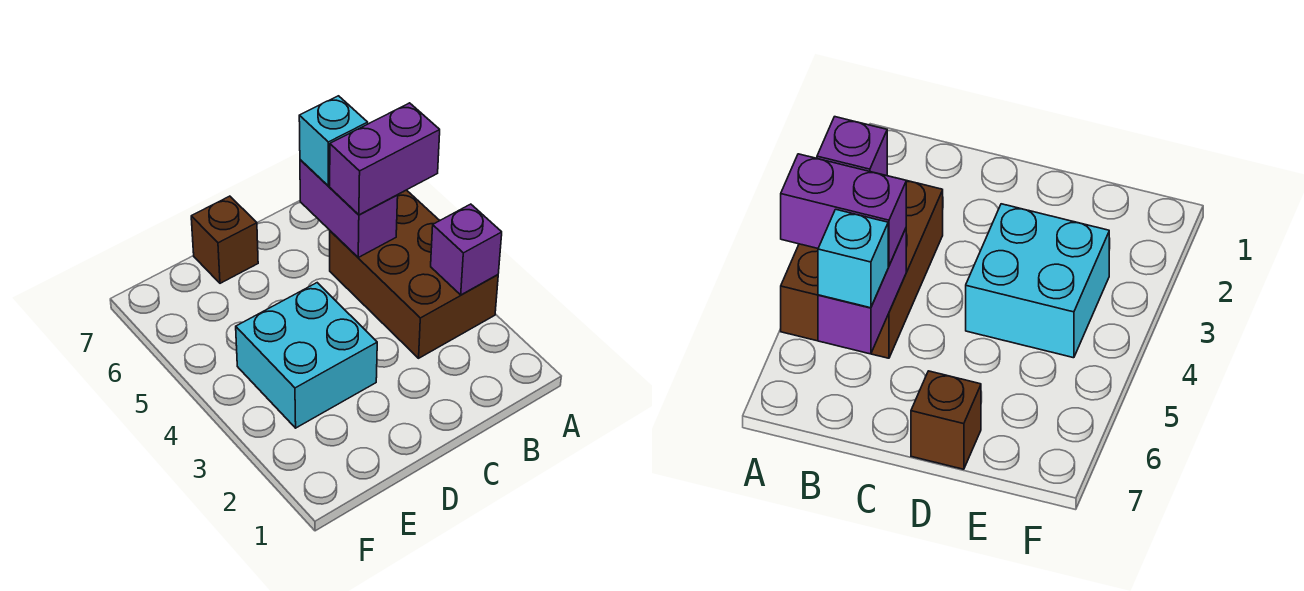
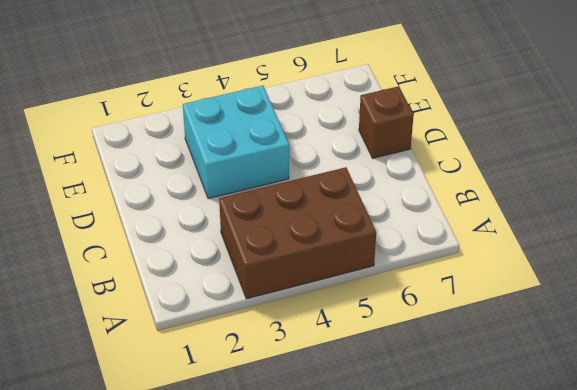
none -> purple 1x1 brick [431,204,502,295]
none -> purple 1x2 brick [300,160,398,257]

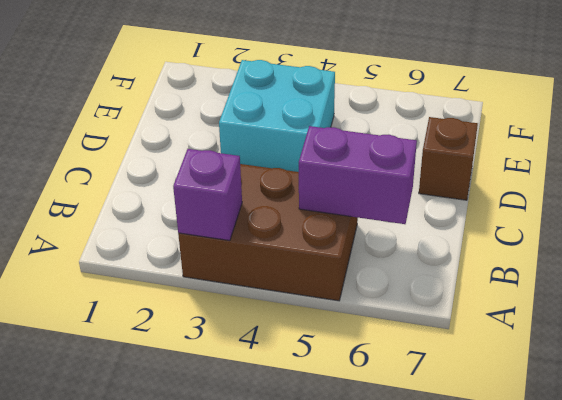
none -> purple 1x2 brick [330,103,440,215]
none -> cyan 1x1 brick [299,96,368,186]

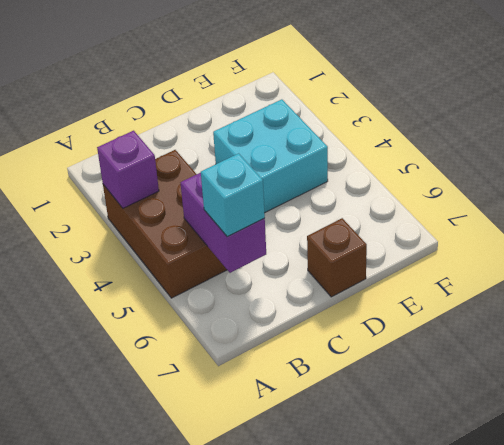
none -> purple 1x2 brick [330,103,440,215]

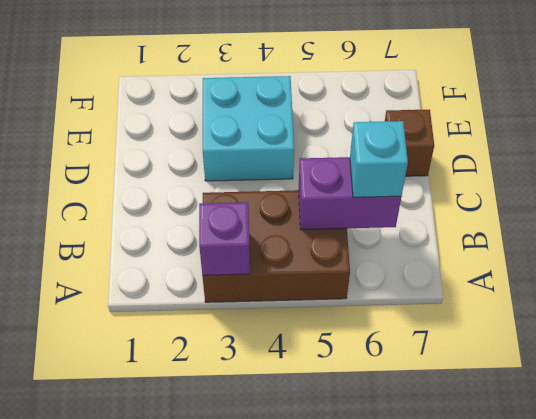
none -> purple 1x2 brick [330,103,440,215]

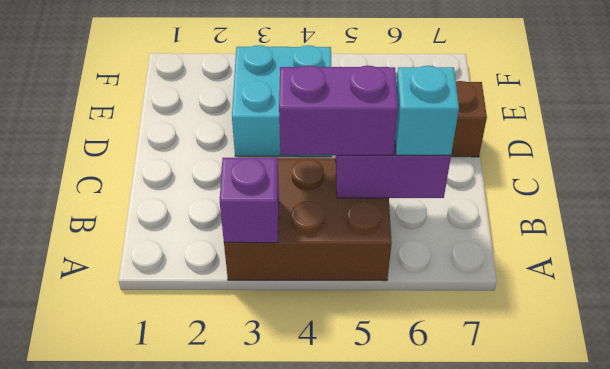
purple 1x2 brick [279,65,398,156] -> purple 1x2 brick turned to [330,103,440,215]

